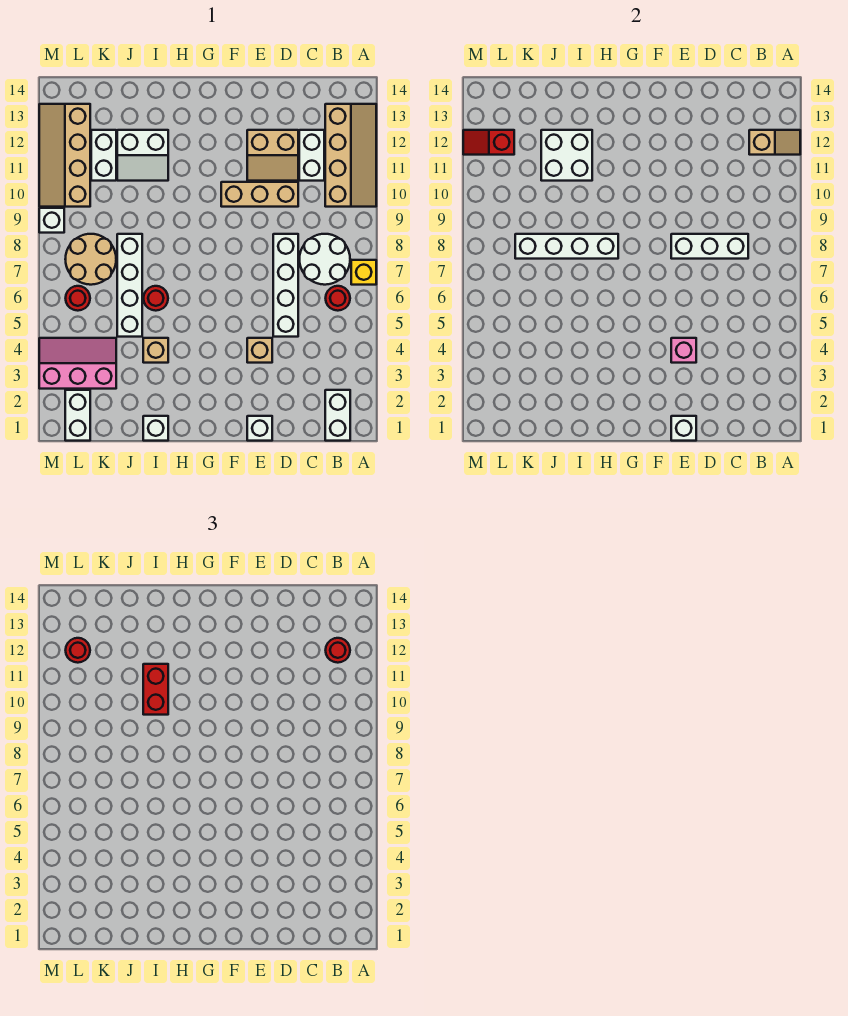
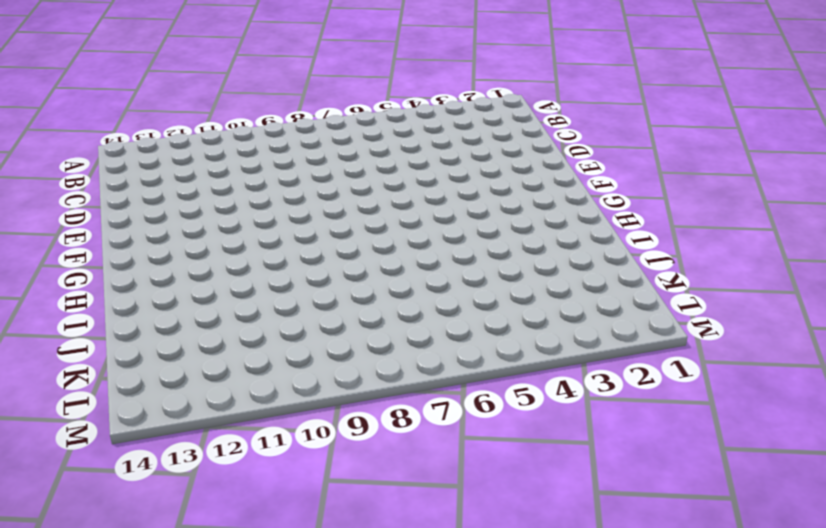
none -> yellow 1x1 brick [351,260,376,285]
none -> tan 2x4 slope [325,104,376,207]
none -> white 1x2 brick [325,390,350,441]
none -> red 1x1 round brick [326,286,350,311]

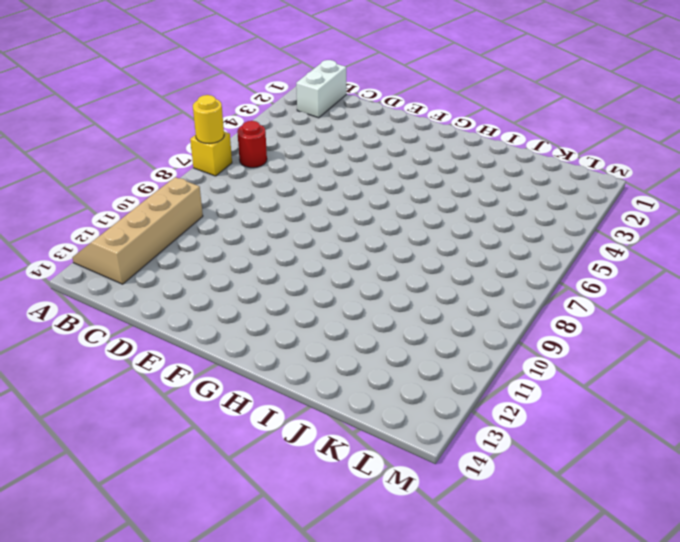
yellow 1x1 round brick [193,95,224,143] -> none
none -> white 2x2 round brick [299,234,350,285]
none -> white 1x2 brick [299,130,324,181]
none -> white 1x4 brick [273,234,298,337]
none -> tan 1x3 brick [221,182,298,207]

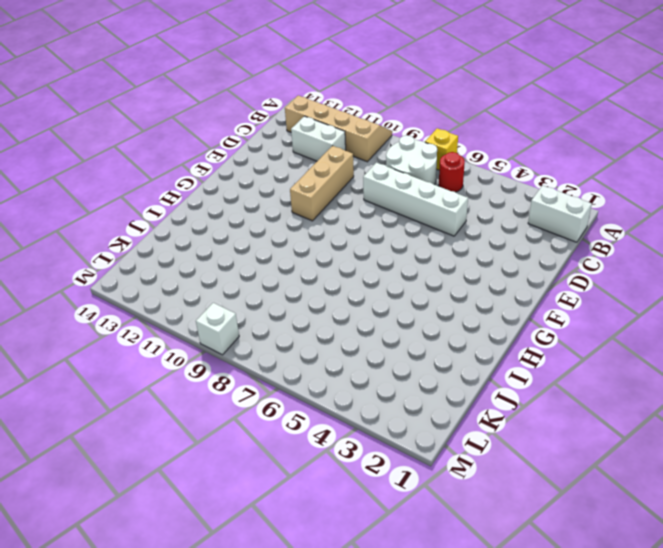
none -> tan 2x2 slope [247,130,298,181]
none -> white 1x1 brick [247,416,272,441]
none -> tan 1x1 brick [247,338,272,363]
none -> white 1x1 brick [143,416,168,441]

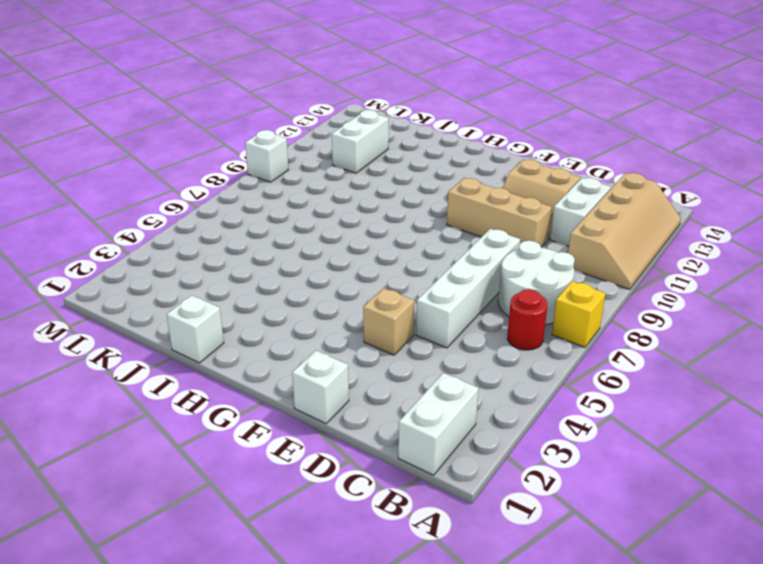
none -> tan 1x1 brick [143,338,168,363]
none -> red 1x1 round brick [144,286,168,311]
none -> white 2x2 slope [117,130,168,181]
none -> white 1x4 brick [117,234,142,337]

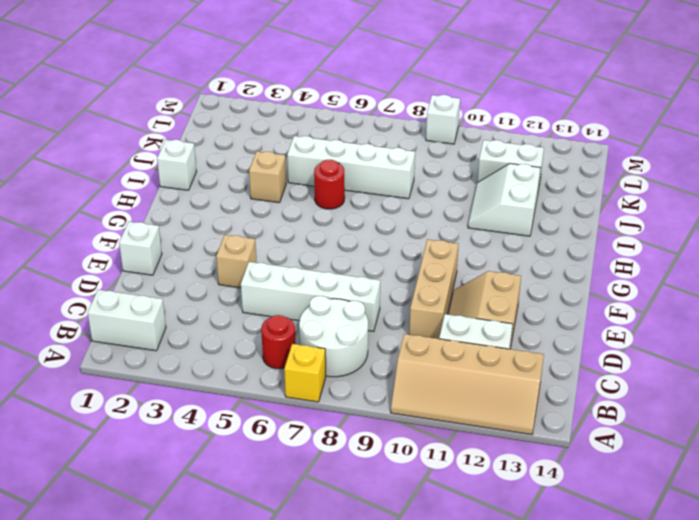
none -> pink 2x3 slope [39,338,116,389]
none -> tan 2x2 round brick [65,234,116,285]
none -> white 1x2 brick [65,390,90,441]
none -> red 1x1 round brick [66,286,90,311]

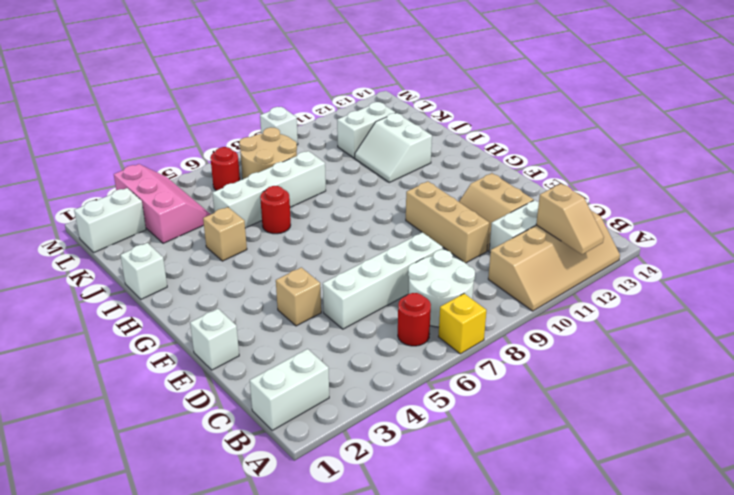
none -> tan 2x4 slope [39,104,90,207]
none -> white 1x3 brick [671,234,748,259]
none -> white 1x1 brick [671,416,696,441]
none -> pink 1x1 brick [671,338,696,363]

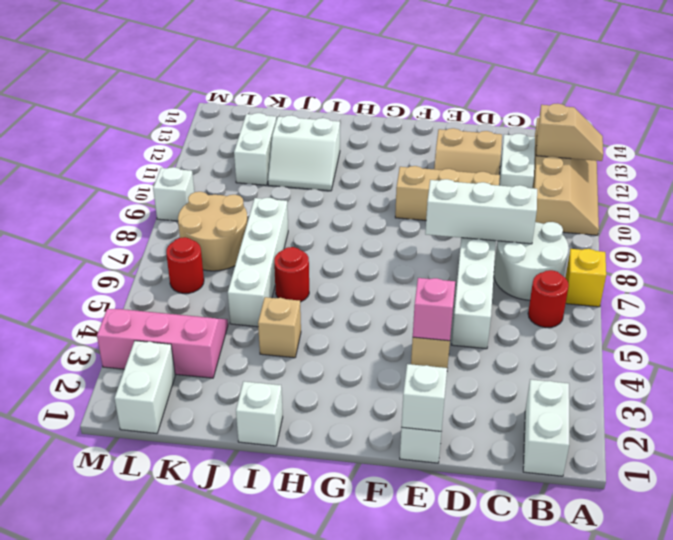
none -> tan 2x4 slope [39,104,90,207]
none -> white 1x4 brick [515,234,618,259]
none -> white 2x2 brick [541,130,592,181]
none -> red 1x2 slope [463,130,514,155]

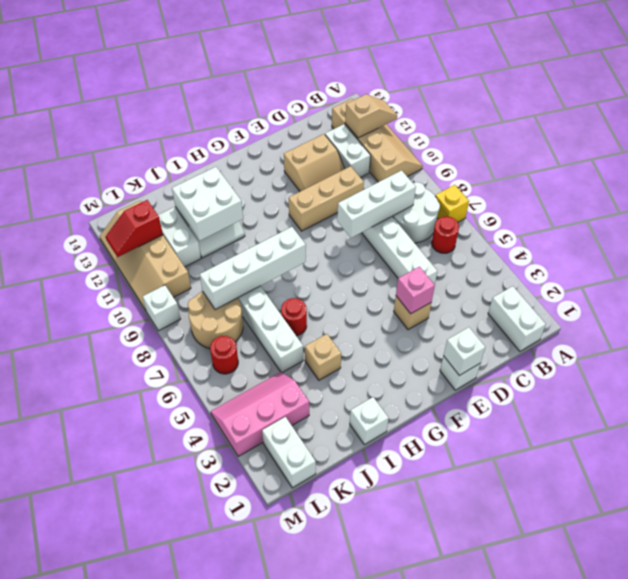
none -> red 1x1 round brick [326,638,350,663]
none -> red 1x2 brick [143,664,168,715]
none -> red 1x1 round brick [66,638,90,663]

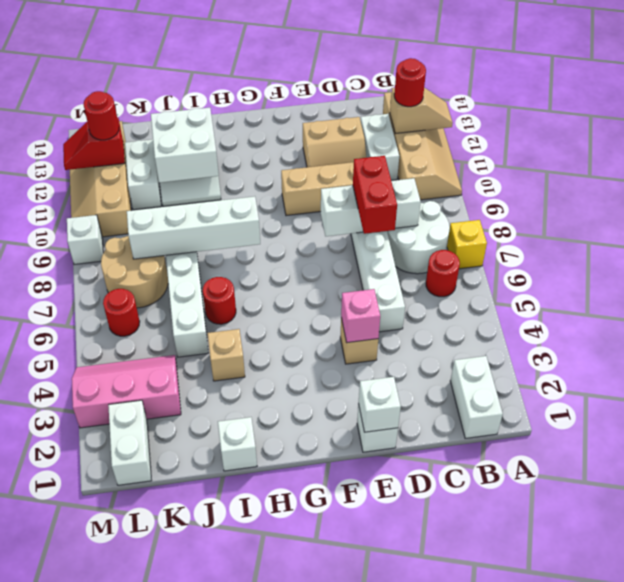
red 1x2 brick [353,156,397,234] -> red 1x2 brick moved to [143,664,168,715]

